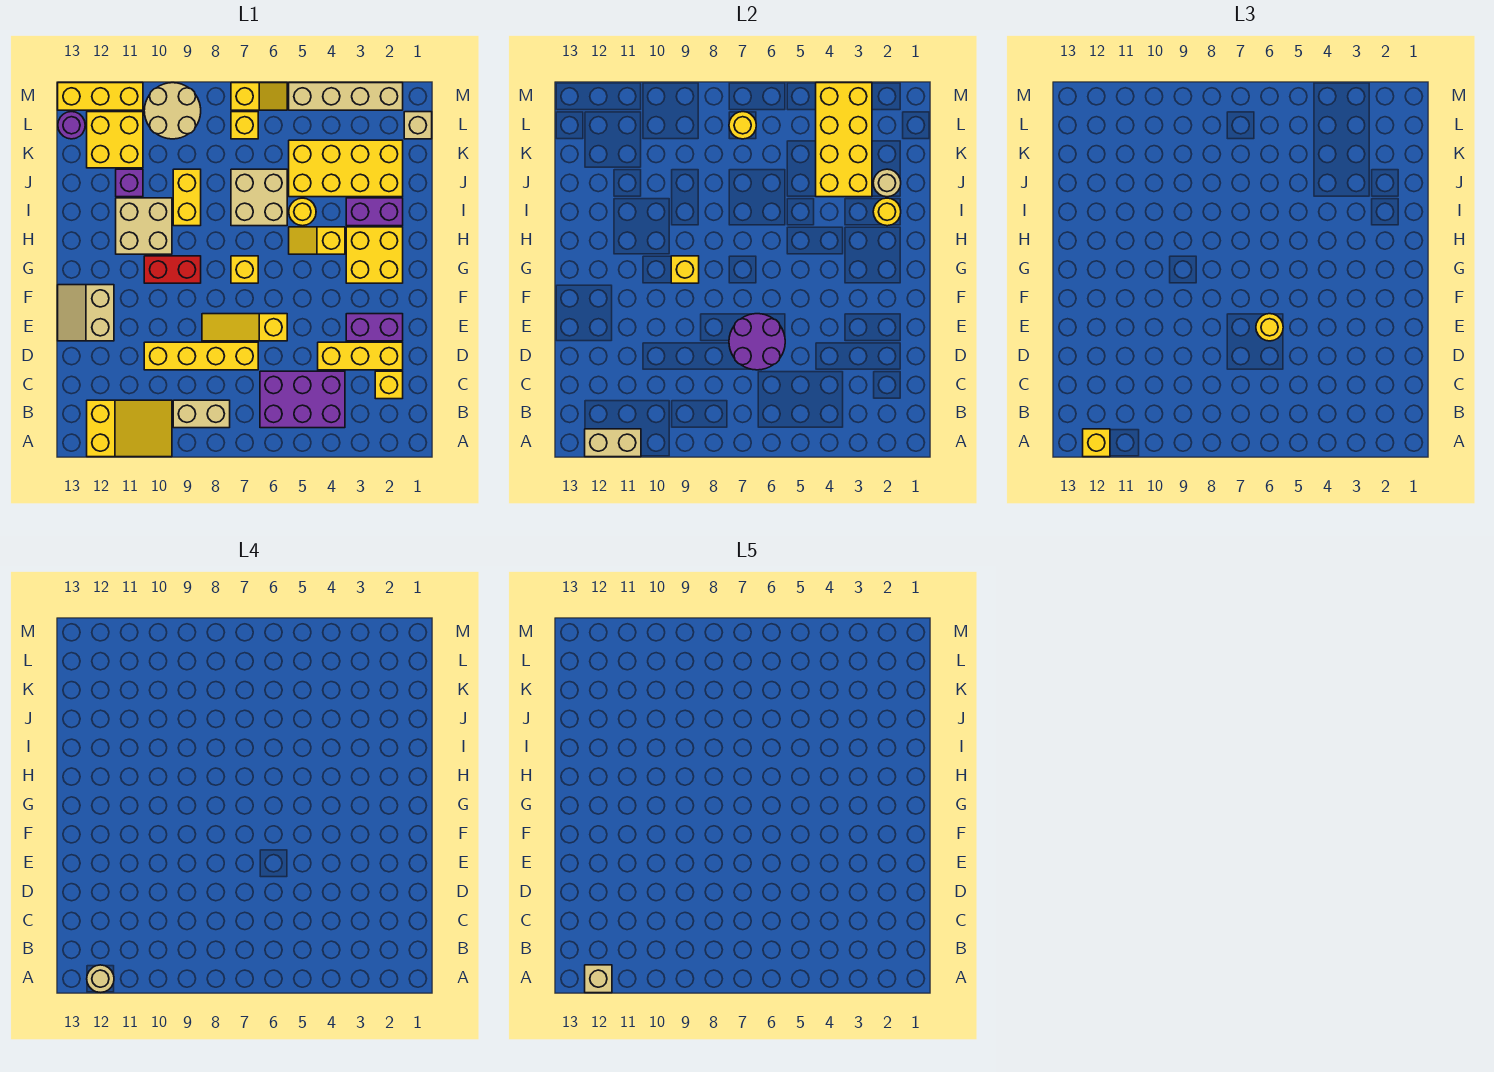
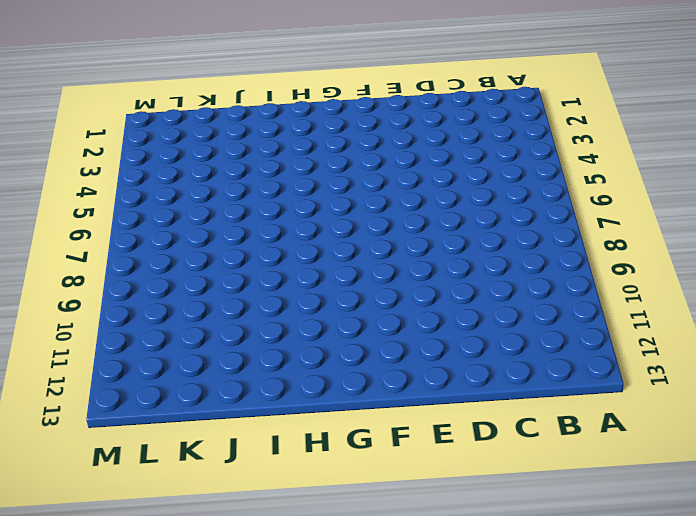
none -> yellow 2x3 slope [87,400,172,457]
none -> purple 2x3 brick [260,371,345,428]
none -> tan 1x2 brick [173,400,230,428]
none -> yellow 1x1 brick [375,371,403,399]

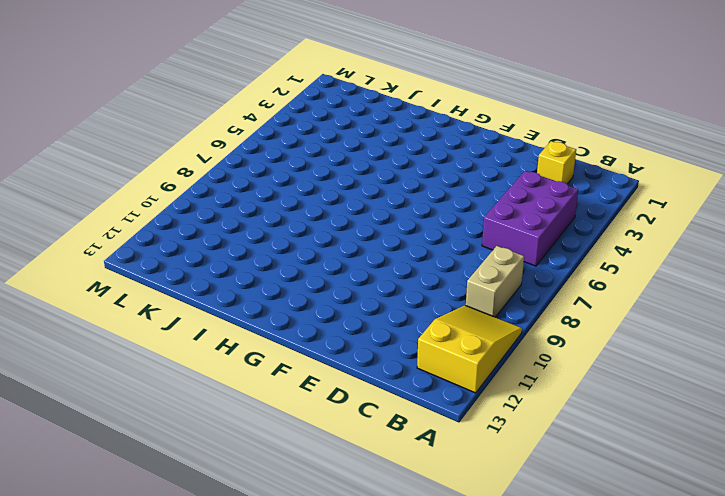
none -> yellow 1x3 brick [318,342,403,370]
none -> yellow 1x4 brick [144,342,258,370]
none -> purple 1x2 brick [346,314,403,341]
none -> yellow 1x3 slope [202,314,287,341]

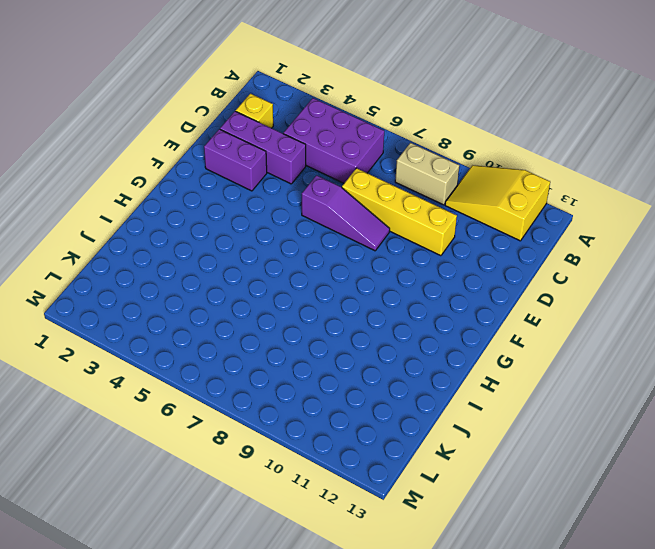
purple 1x3 brick [220,111,306,184] -> yellow 1x3 brick [318,342,403,370]
purple 1x3 slope [302,175,390,251] -> yellow 1x3 slope [202,314,287,341]
none -> tan 2x2 slope [58,285,114,341]
none -> yellow 2x2 brick [346,227,403,283]
none -> yellow 1x1 brick [231,256,258,283]
none -> red 1x2 brick [144,256,201,283]

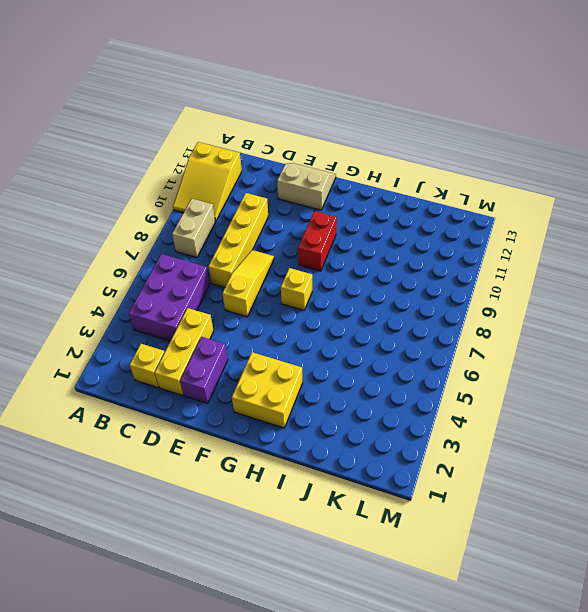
none -> yellow 1x2 slope [289,227,345,254]
none -> tan 2x2 brick [116,198,172,254]
none -> purple 1x2 brick [346,198,403,226]
none -> yellow 1x1 round brick [289,198,316,226]

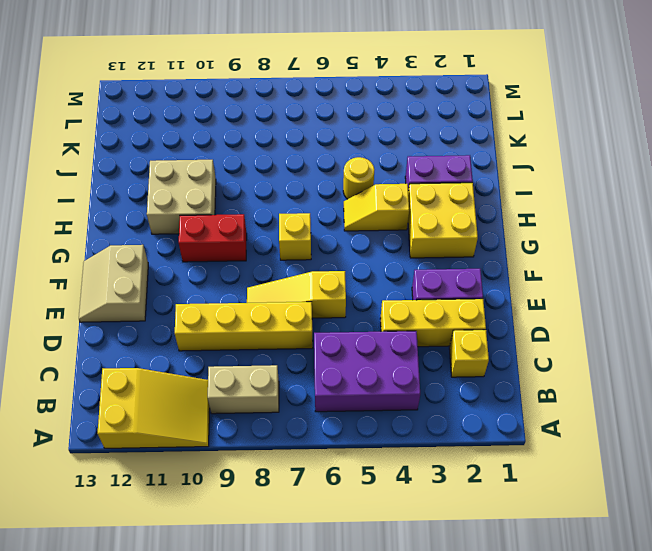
none -> tan 2x2 brick [231,169,287,226]
none -> yellow 1x2 brick [173,169,201,226]
none -> yellow 2x4 brick [289,140,403,197]
none -> purple 1x1 brick [116,169,143,197]

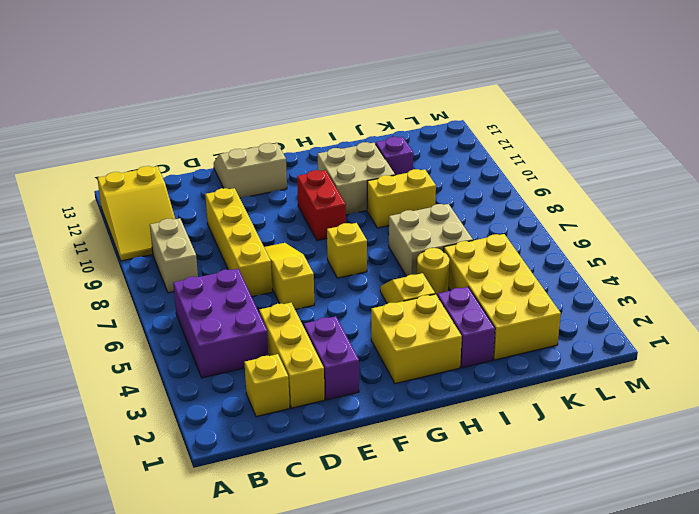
none -> yellow 2x2 brick [87,112,143,168]
none -> tan 1x1 brick [404,112,432,139]
none -> yellow 1x1 brick [231,112,258,139]
none -> tan 2x2 round brick [144,83,201,139]

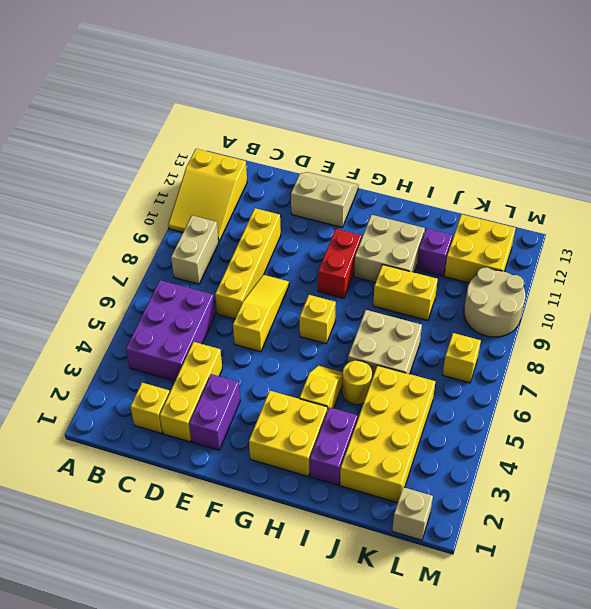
none -> purple 1x1 round brick [58,112,85,139]
none -> tan 1x4 brick [289,83,403,110]
none -> yellow 1x2 slope [231,83,287,110]
none -> yellow 1x3 brick [58,83,143,110]

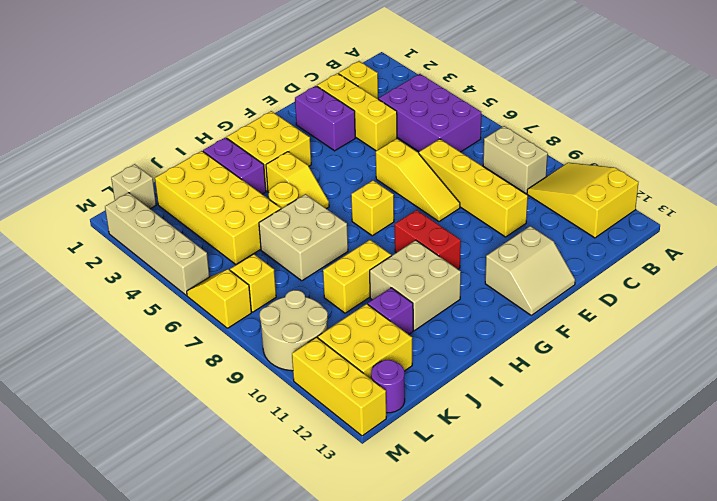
none -> tan 1x2 brick [585,429,641,457]
none -> purple 2x2 round brick [729,314,785,370]
none -> yellow 1x1 brick [671,256,699,283]
none -> yellow 1x1 round brick [873,198,901,226]

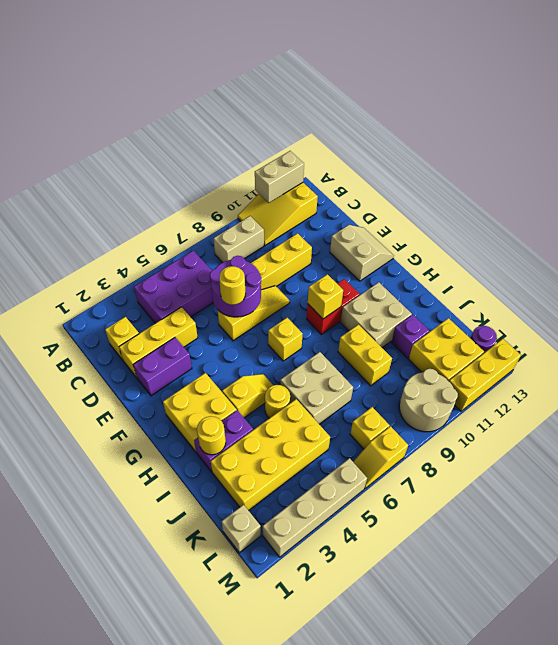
none -> tan 1x1 round brick [873,169,901,197]
none -> yellow 2x4 brick [816,83,872,197]
none -> yellow 1x1 round brick [729,112,756,139]
none -> yellow 1x1 brick [1083,429,1110,457]

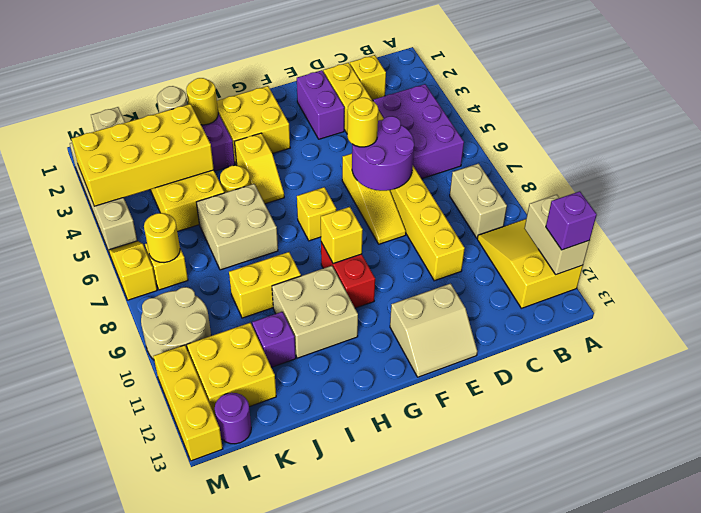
purple 1x1 brick [546,191,597,250] -> yellow 1x1 brick [1083,429,1110,457]
none -> tan 1x1 round brick [87,965,114,992]
none -> tan 1x1 brick [585,965,612,993]

